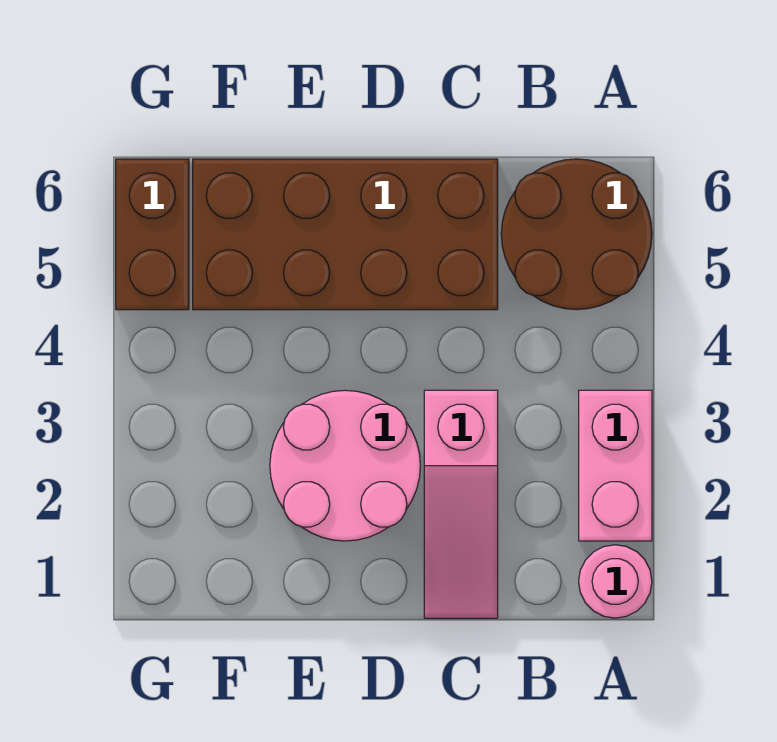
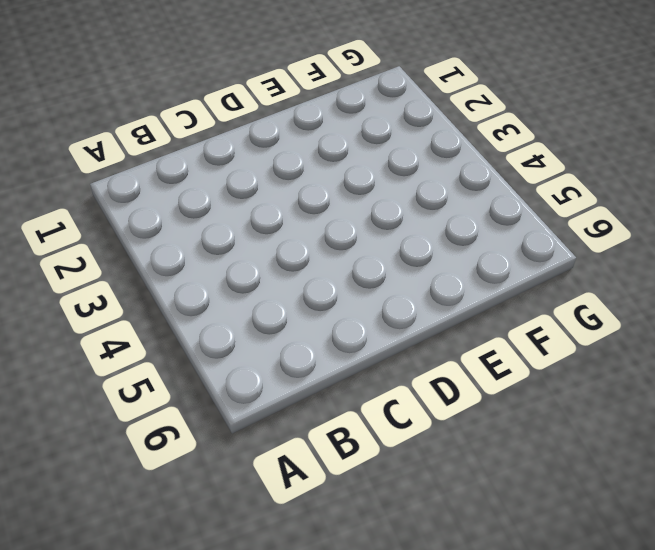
none -> pink 1x1 round brick [579,545,652,618]
none -> pink 1x2 brick [579,390,652,541]

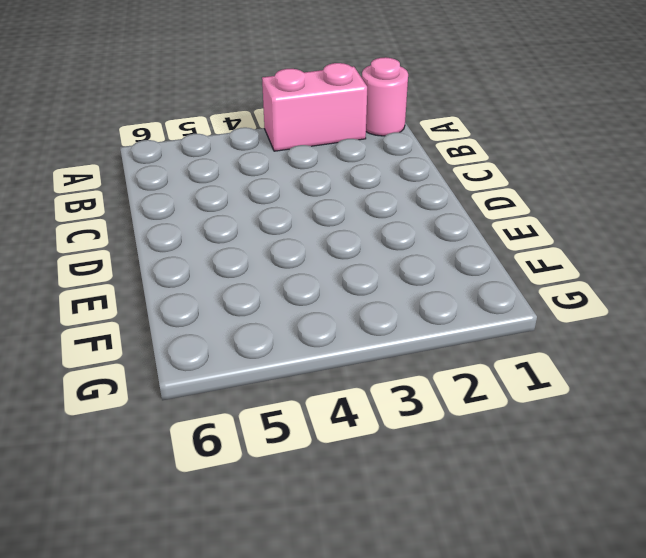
none -> brown 2x2 round brick [501,159,652,310]
none -> pink 1x3 slope [424,390,498,618]

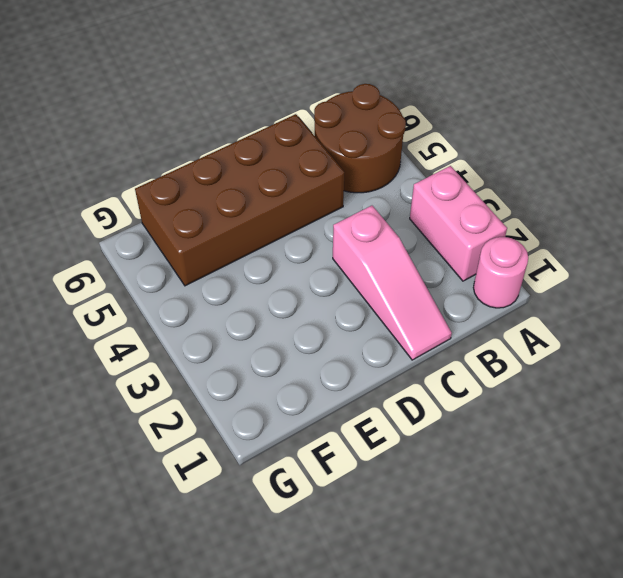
none -> pink 2x2 round brick [270,390,420,541]
none -> brown 1x2 brick [116,159,189,310]

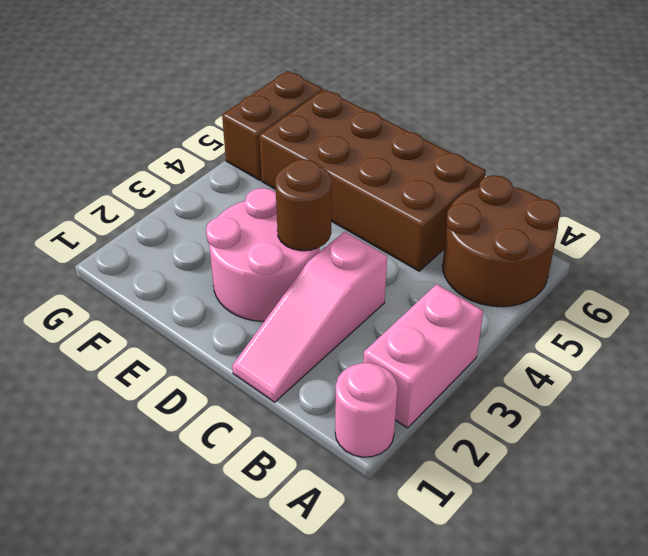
brown 1x1 round brick [275,159,332,251] -> none

